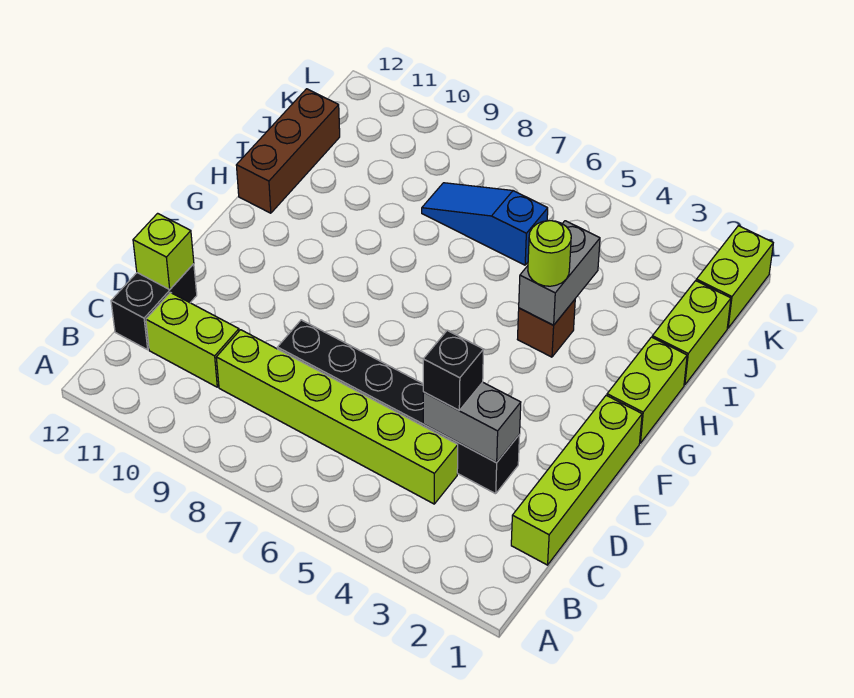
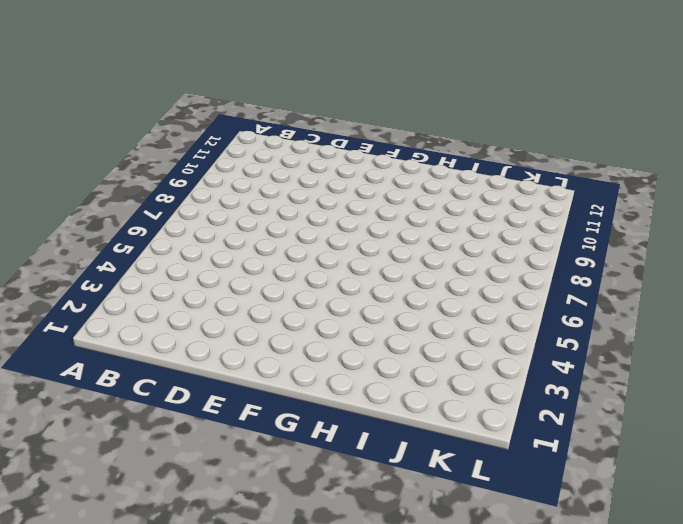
none -> lime 1x4 brick [511,395,642,565]
none -> lime 1x6 brick [216,330,458,504]
none -> lime 1x2 brick [146,292,239,387]

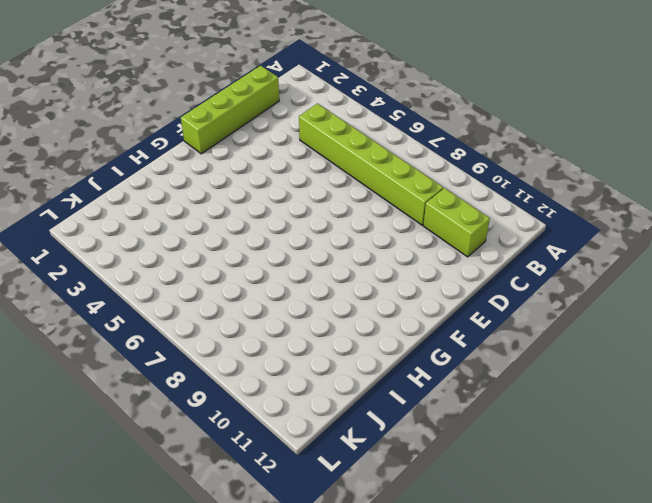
none -> black 1x2 brick [111,264,197,350]
none -> black 1x6 brick [277,320,520,494]
none -> lime 1x2 brick [607,337,687,443]

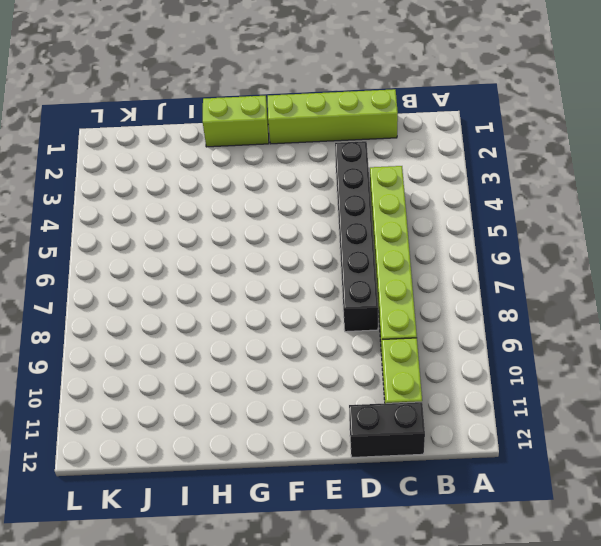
none -> brown 1x1 brick [517,300,575,357]
none -> brown 1x3 brick [236,89,340,213]
none -> lime 1x2 brick [652,281,731,385]

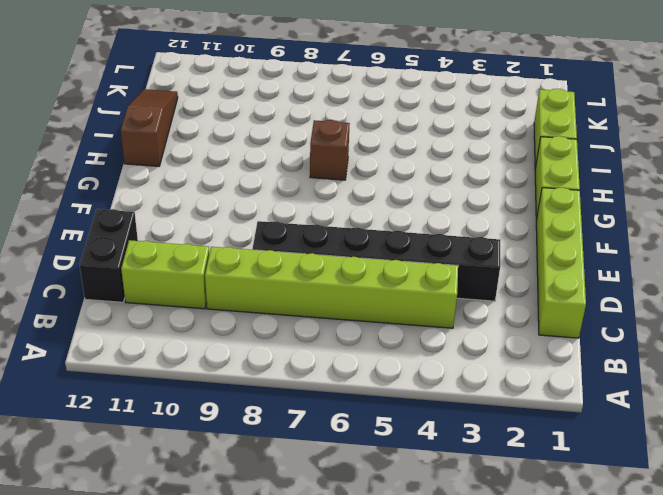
brown 1x1 brick [310,120,350,180] -> brown 1x1 brick moved to [517,300,575,357]
brown 1x3 slope [121,89,178,166] -> brown 1x3 brick [236,89,340,213]
none -> blue 1x3 slope [422,183,548,265]
none -> lime 1x2 brick [696,226,773,328]
none -> grey 1x2 brick [423,382,521,463]

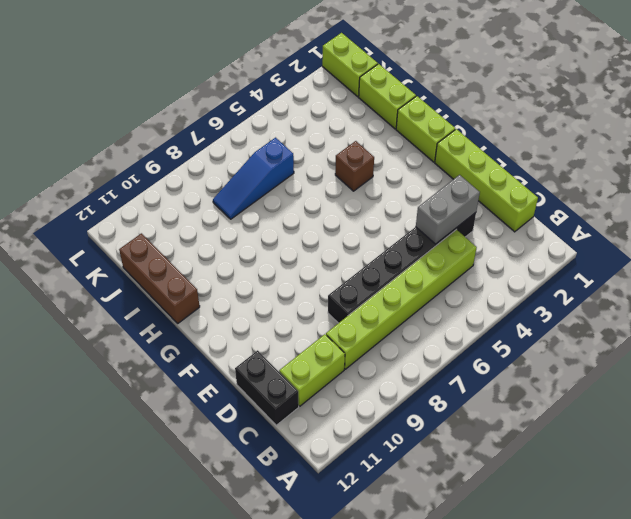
none -> lime 1x1 brick [133,213,194,289]
none -> grey 1x2 brick [519,221,600,325]
none -> black 1x1 brick [423,330,484,410]

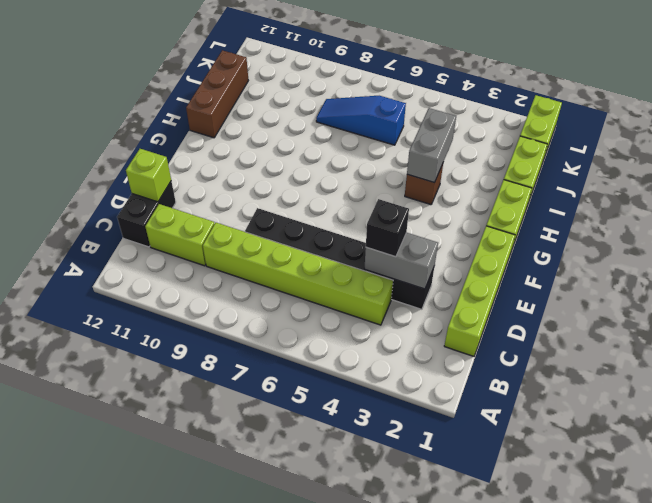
none -> lime 1x1 round brick [528,221,571,286]

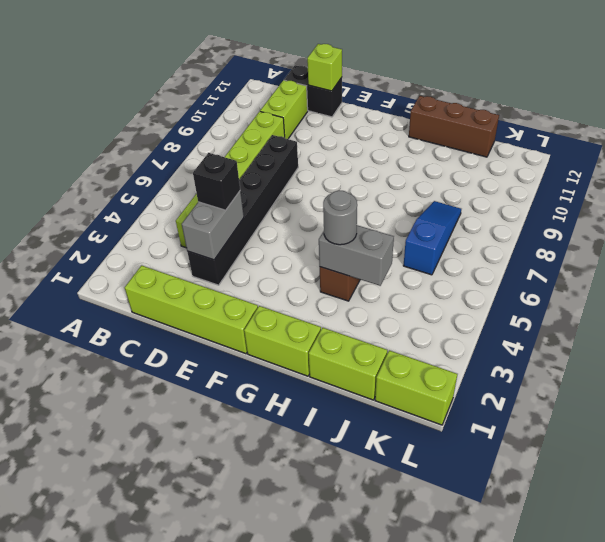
grey 1x1 round brick [323,190,357,245] -> lime 1x1 round brick [528,221,571,286]

